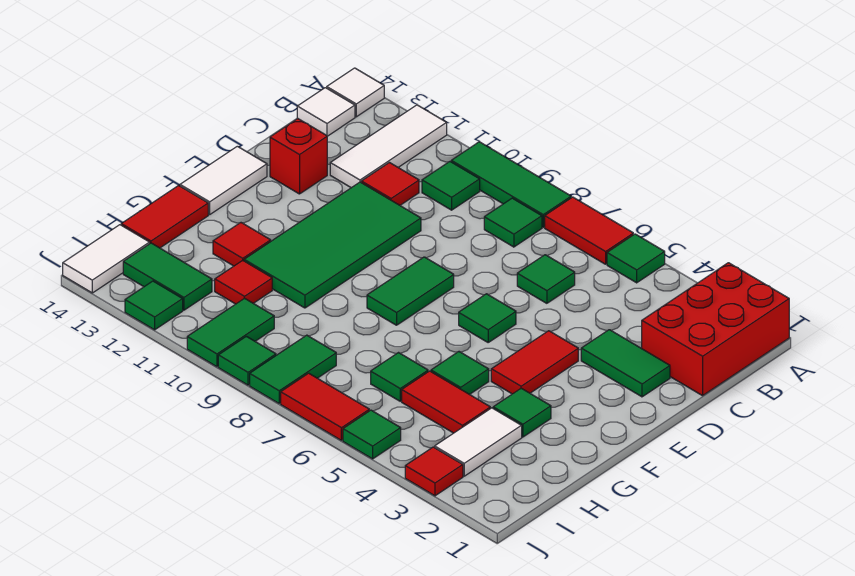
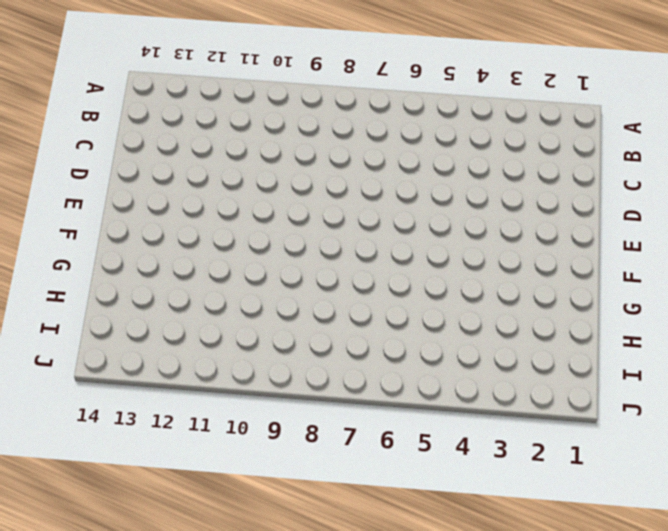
none -> red 2x3 brick [642,263,789,396]
none -> green 1x1 tile [607,234,665,283]
none -> red 1x2 tile [545,197,633,264]
none -> green 1x3 tile [451,142,571,227]

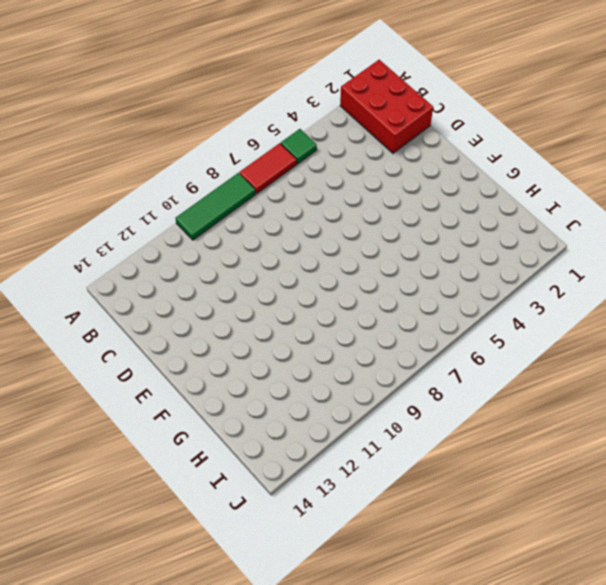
none -> white 1x3 tile [330,105,447,188]
none -> white 1x1 tile [327,68,384,117]
none -> green 1x1 tile [484,198,542,247]
none -> green 1x1 tile [422,162,480,210]

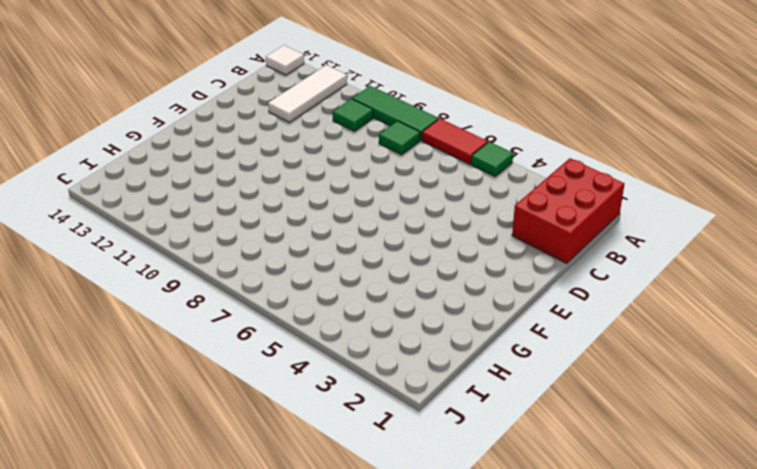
none -> white 1x1 tile [297,88,355,136]
none -> green 1x1 tile [517,255,575,303]
none -> red 1x1 tile [361,163,419,205]
none -> green 1x2 tile [581,330,670,397]

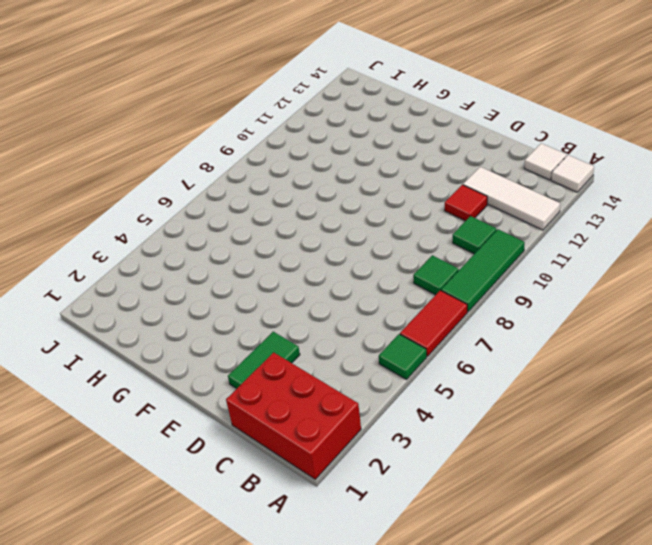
none -> green 1x1 tile [517,255,575,303]
none -> green 2x4 tile [244,182,421,308]
none -> red 1x1 brick [270,119,327,194]
none -> red 1x2 tile [491,331,578,394]

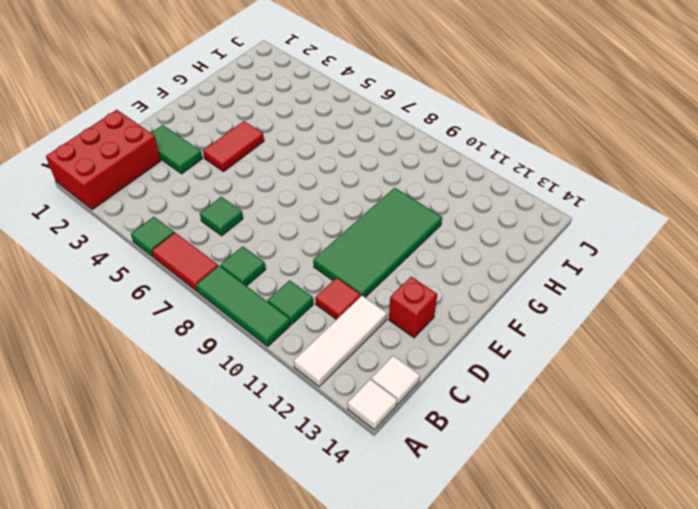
none -> green 1x1 tile [459,294,516,342]
none -> green 1x2 tile [367,257,454,325]
none -> white 1x2 tile [180,146,267,215]
none -> green 1x1 tile [493,388,551,437]

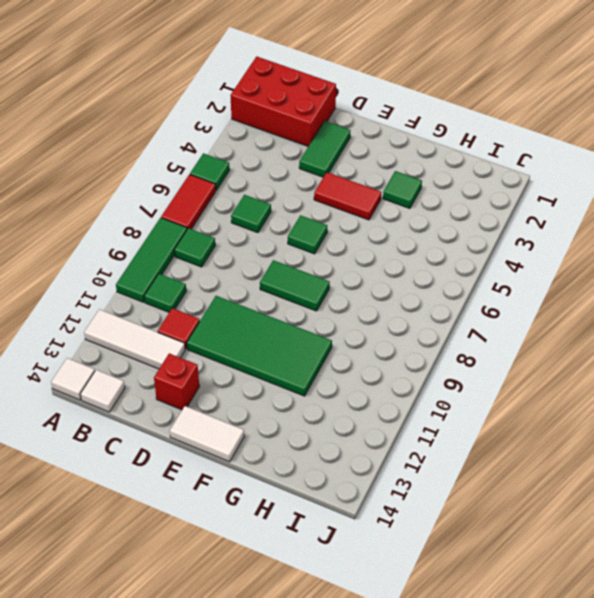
none -> green 1x1 tile [431,352,489,395]
none -> red 1x1 tile [213,223,271,266]
none -> red 1x2 tile [121,185,208,248]
none -> white 1x2 tile [435,408,522,476]

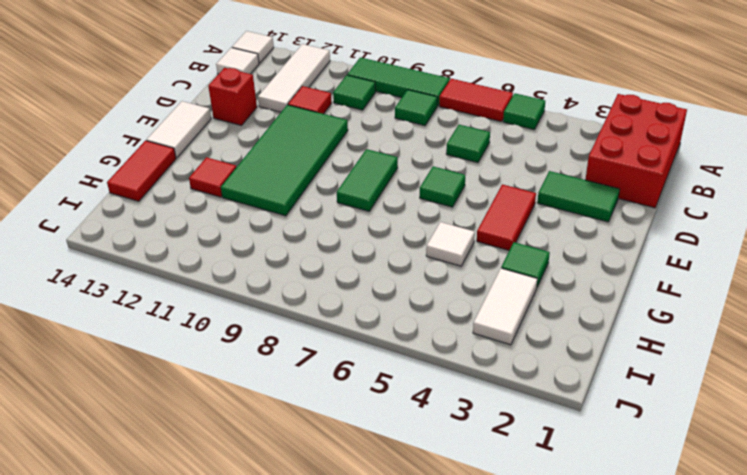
white 1x1 tile [426,222,475,266] -> green 1x1 tile [431,352,489,395]
none -> red 1x2 tile [402,371,490,433]
none -> green 1x1 tile [371,353,428,401]
none -> red 1x1 tile [215,260,272,304]
none -> green 1x2 tile [250,335,336,403]

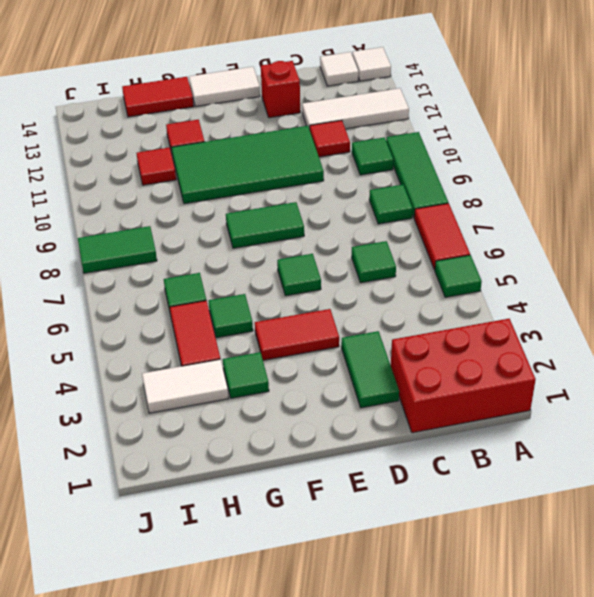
none -> green 1x2 tile [187,298,274,367]
none -> green 1x2 tile [123,243,212,310]
none -> white 1x2 tile [63,225,150,293]
none -> red 1x1 tile [405,447,463,496]

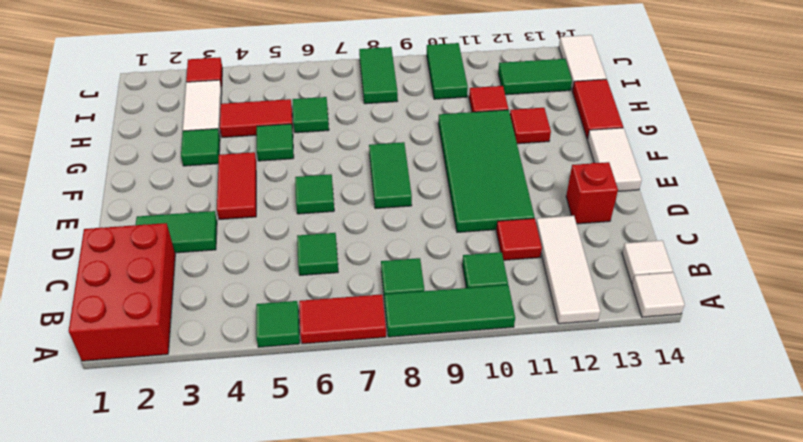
none -> green 1x1 tile [343,410,401,459]
none -> red 1x2 tile [281,373,369,440]
none -> green 1x1 tile [218,336,276,385]
none -> green 1x1 tile [125,281,183,330]

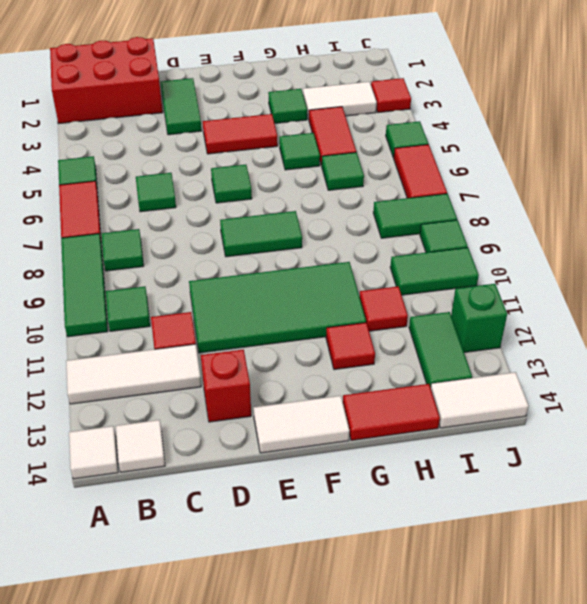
green 1x1 brick [451,284,507,352] -> green 1x1 tile [125,281,183,330]

